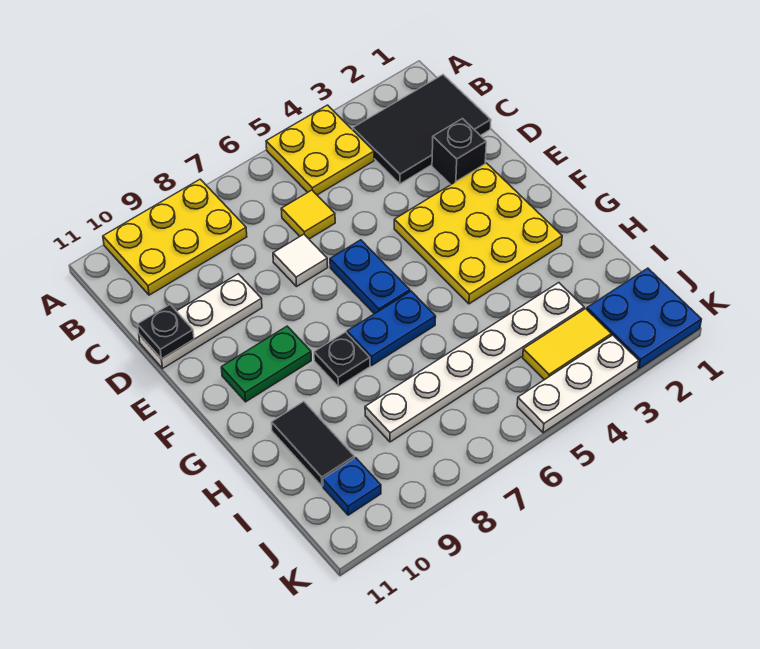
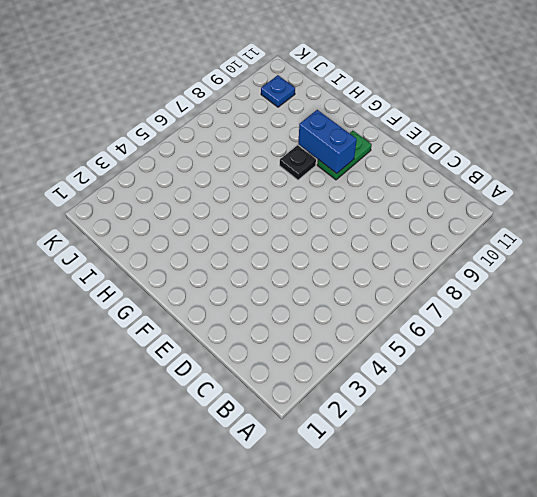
blue 1x2 brick [298,110,357,173] -> none
none -> yellow 2x2 plate [266,105,374,195]
none -> yellow 2x3 plate [103,179,247,295]
none -> black 2x3 tile [353,75,491,184]

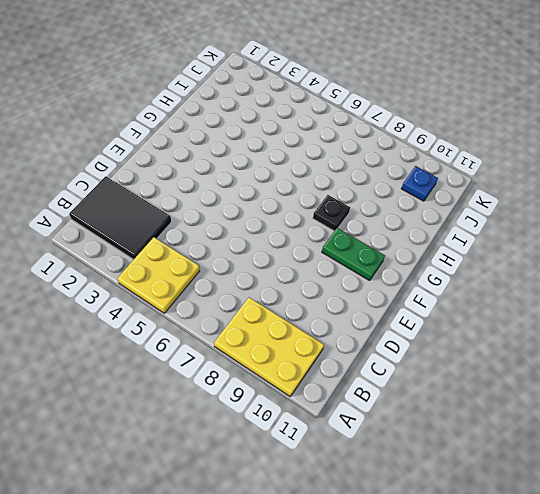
none -> yellow 1x1 tile [281,190,335,239]
none -> black 1x1 brick [432,119,486,185]
none -> white 1x1 tile [273,234,328,286]

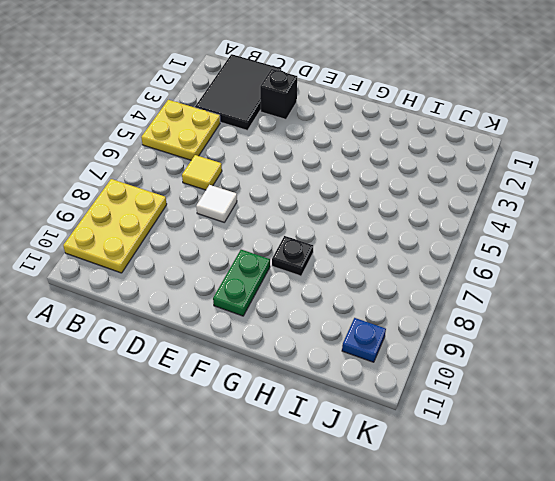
none -> white 1x3 plate [139,274,262,368]
none -> yellow 3x3 plate [394,163,562,304]
none -> blue 1x2 plate [330,240,410,314]

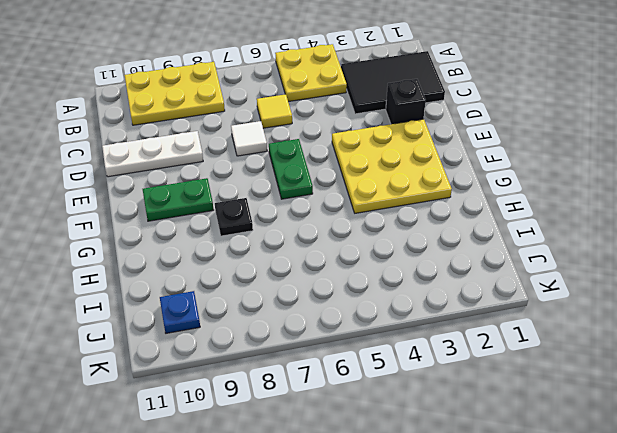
green 1x2 plate [269,139,313,199] -> blue 1x2 plate [330,240,410,314]
none -> blue 1x2 plate [347,291,436,365]
none -> black 1x2 tile [271,401,354,486]
none -> white 1x6 plate [365,283,584,442]

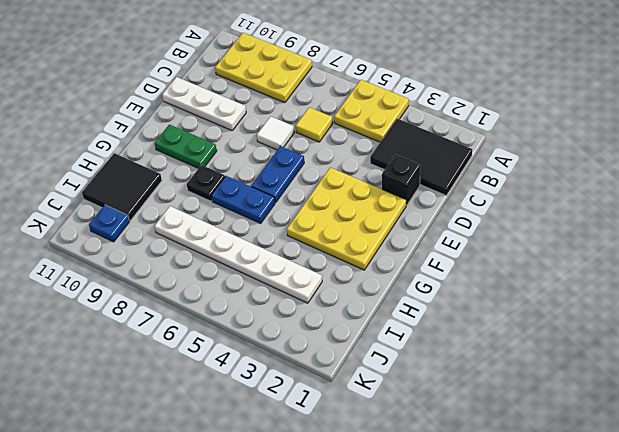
black 2x2 tile [82,153,162,220] -> black 1x2 tile [271,401,354,486]
none -> blue 2x2 plate [587,268,701,369]
none -> yellow 1x2 tile [523,309,611,380]
none -> white 1x3 plate [517,335,639,433]

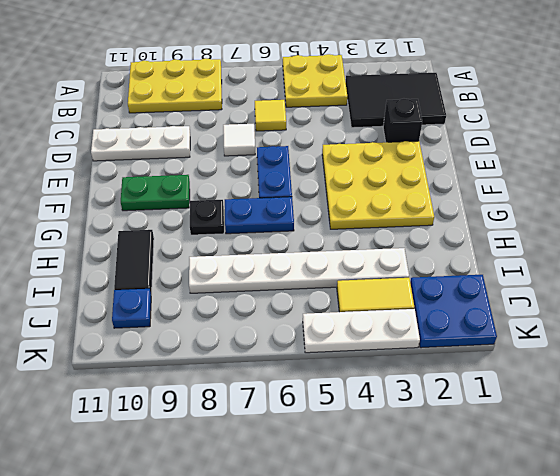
none -> black 1x1 plate [137,305,194,359]

